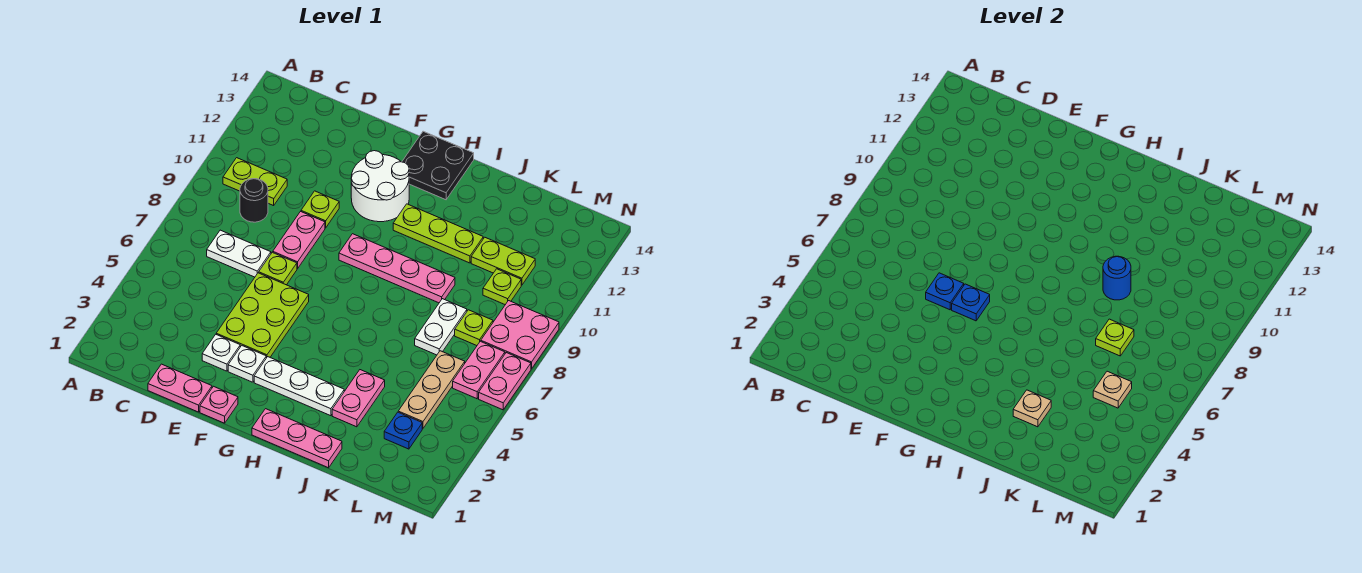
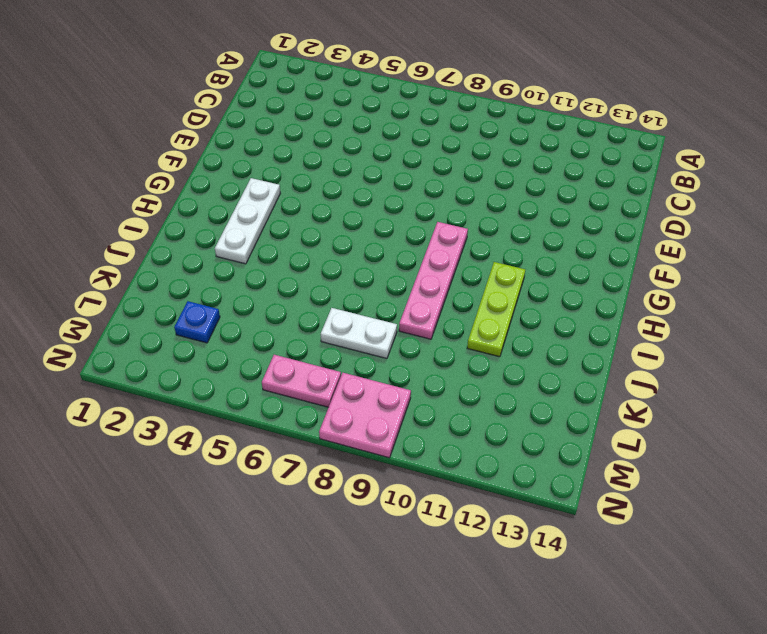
none -> lime 1x2 plate [223,158,287,206]
none -> white 1x2 plate [207,230,271,277]
none -> black 1x1 round brick [240,179,268,222]
none -> pink 1x2 plate [148,364,212,412]

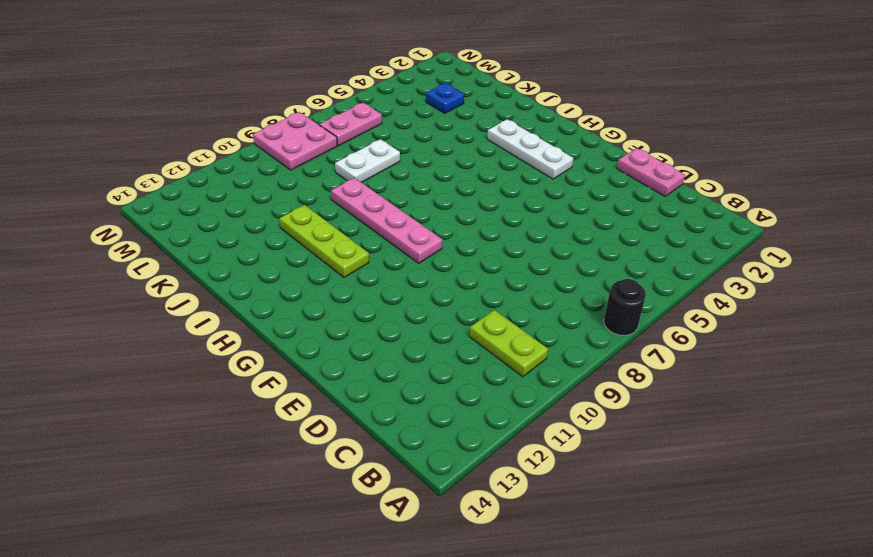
black 1x1 round brick [604,279,646,335] -> black 1x1 round brick moved to [240,179,268,222]
none -> white 1x2 plate [207,230,271,277]
none -> white 1x1 plate [202,335,240,371]
none -> lime 2x3 plate [216,273,309,358]
none -> lime 1x1 plate [259,252,297,285]

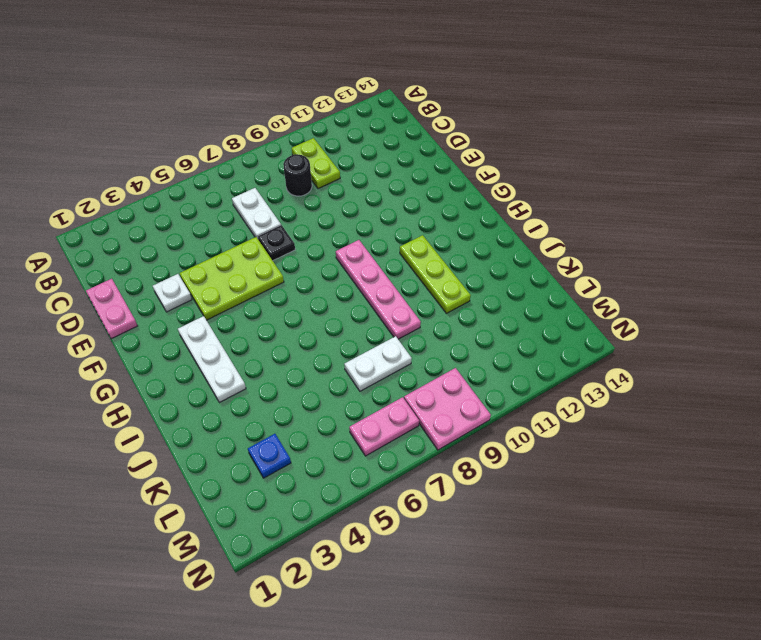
black 1x1 plate [258,225,295,261] -> lime 1x1 plate [259,252,297,285]
none -> pink 1x2 plate [273,212,325,269]
none -> lime 1x1 plate [301,191,339,228]
none -> pink 1x1 plate [200,386,238,423]
none -> white 1x1 plate [228,346,266,382]

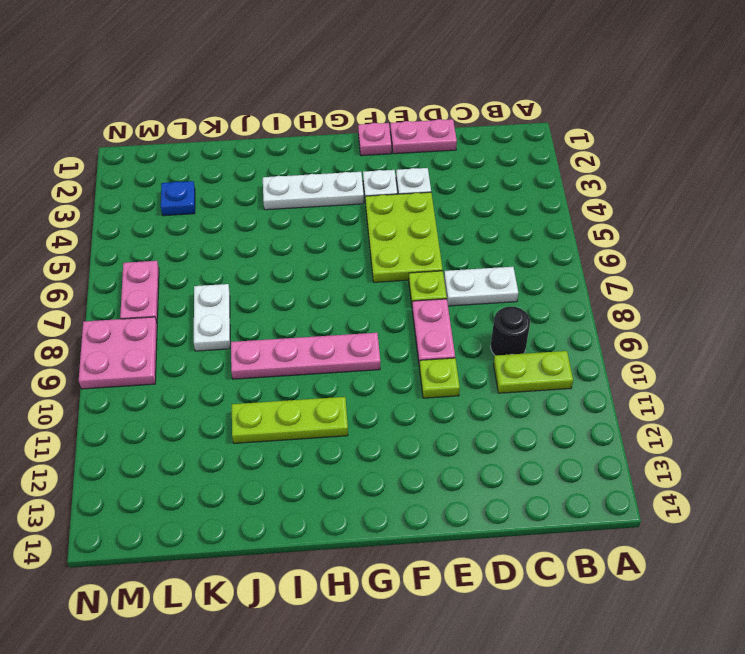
none -> white 2x2 round brick [351,151,409,222]
none -> black 2x2 plate [402,131,474,200]
none -> pink 1x3 plate [252,409,342,468]
none -> pink 1x2 plate [332,370,385,427]

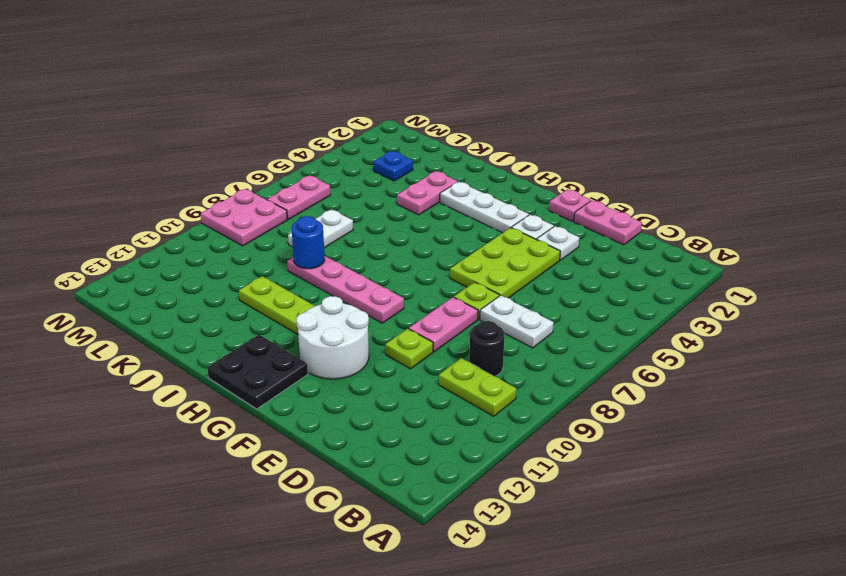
none -> pink 1x3 plate [252,409,342,468]
none -> lime 1x2 plate [471,237,535,285]
none -> tan 1x3 plate [398,351,465,429]
none -> lime 1x1 plate [455,310,493,346]

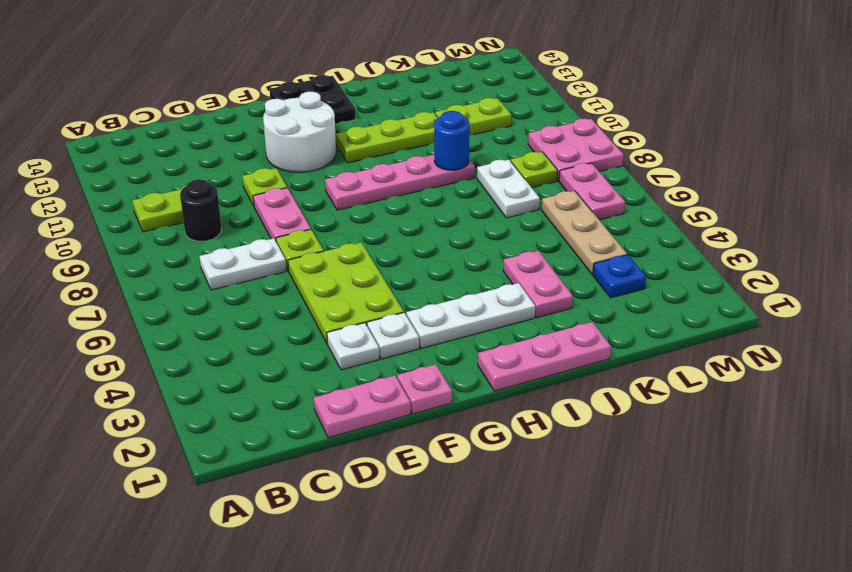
none -> lime 1x1 plate [483,269,521,305]
none -> pink 1x2 plate [479,353,531,410]
none -> blue 1x1 plate [926,273,964,310]
none -> blue 1x1 plate [952,284,990,321]

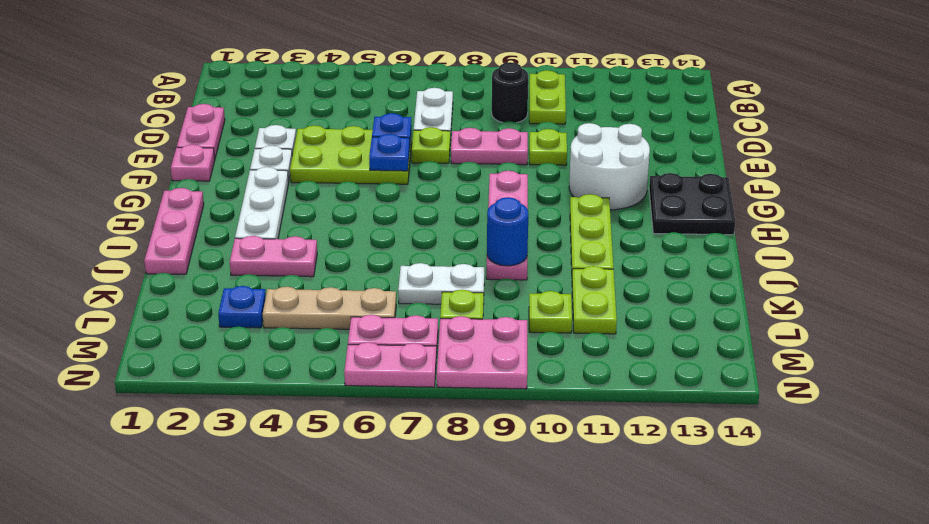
none -> tan 1x1 plate [1013,390,1051,427]
none -> lime 1x1 plate [1096,319,1134,356]
none -> tan 1x1 plate [1093,371,1132,408]

